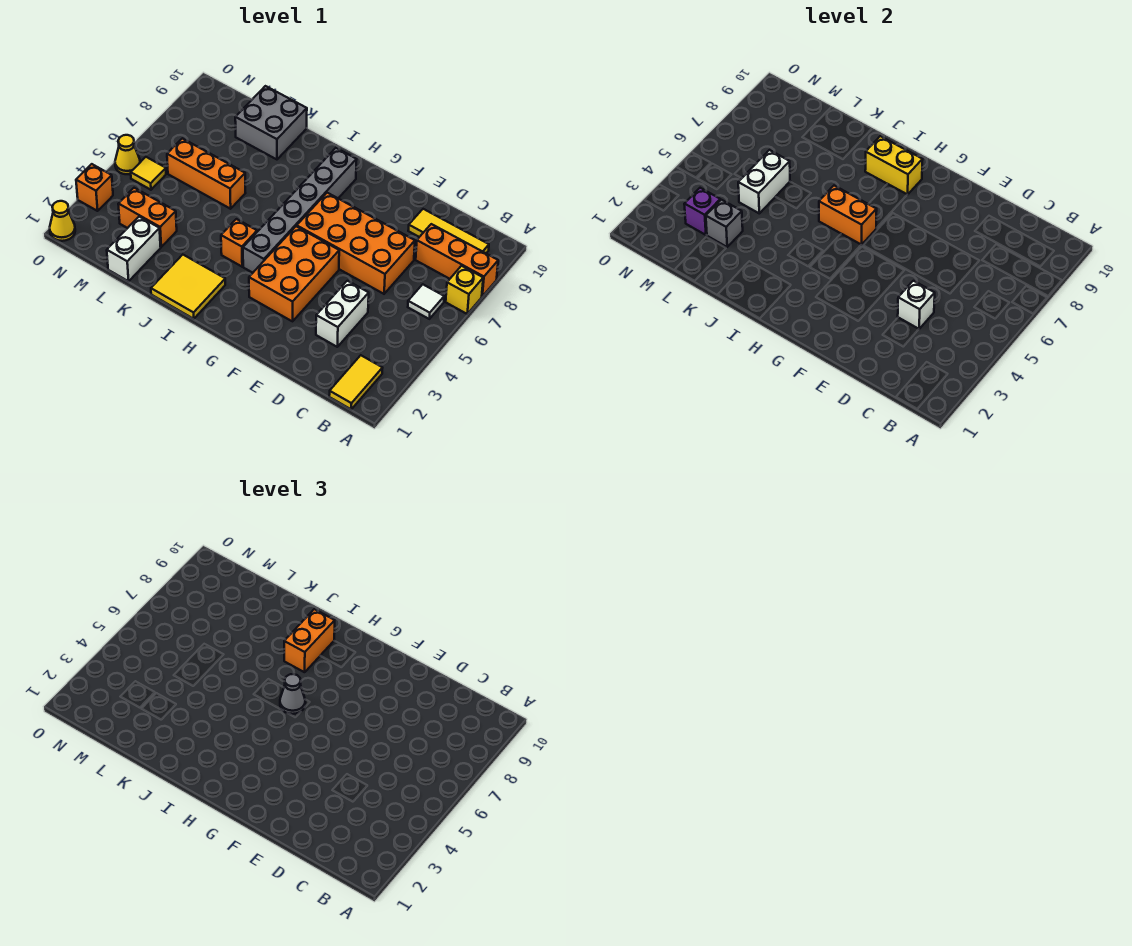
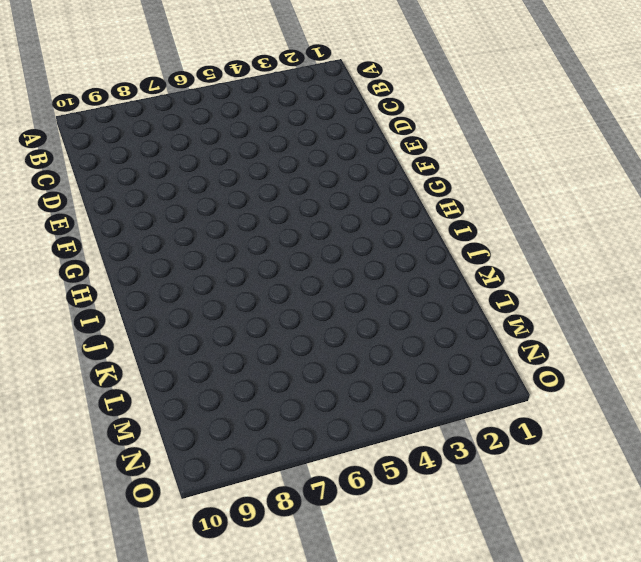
none -> yellow 1x1 brick [446,266,483,314]
none -> orange 1x3 brick [416,224,498,296]
none -> yellow 1x2 tile [329,355,382,409]

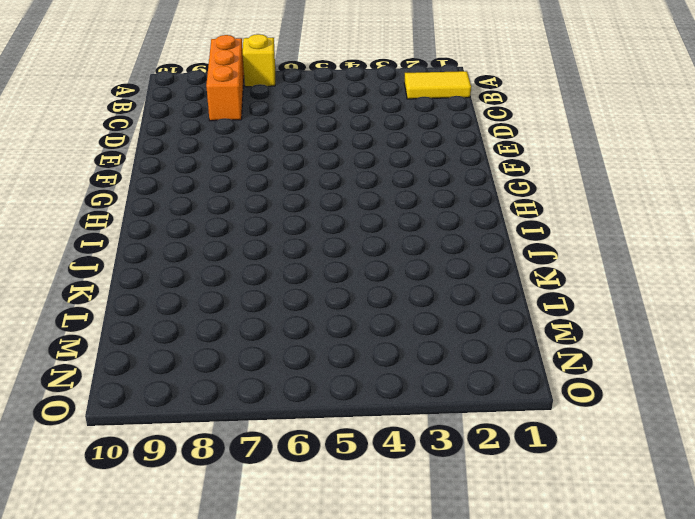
none -> white 1x1 tile [408,284,444,319]
none -> yellow 1x3 tile [408,209,489,253]
none -> white 1x2 brick [316,281,369,347]

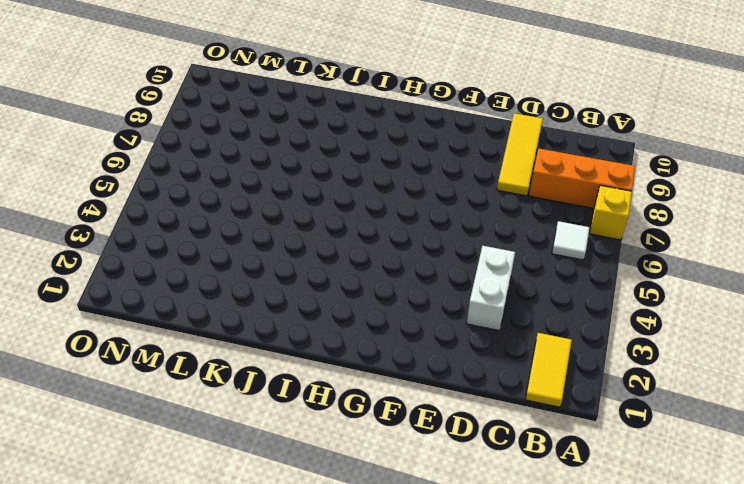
yellow 1x3 tile [497,113,543,196] -> yellow 1x3 tile turned to [408,209,489,253]
none -> orange 2x4 brick [297,193,415,294]
none -> orange 2x3 brick [249,226,339,321]
none -> grey 1x6 brick [243,148,357,273]

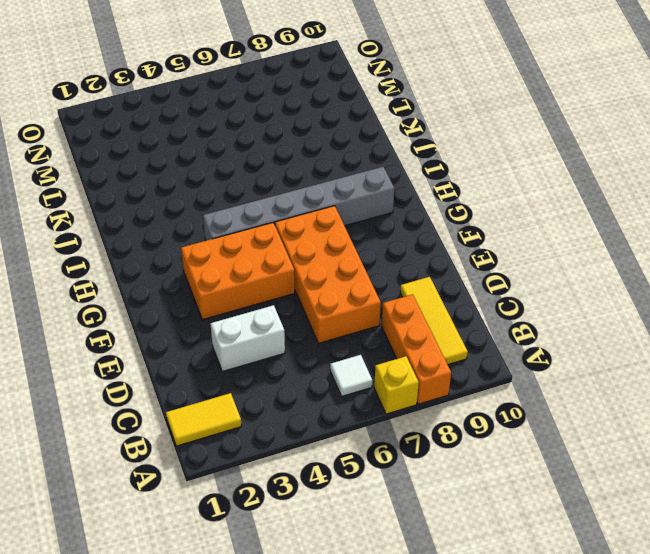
none -> yellow 2x2 tile [151,255,225,319]
none -> orange 1x1 brick [221,219,257,267]
none -> orange 1x3 brick [167,138,245,209]

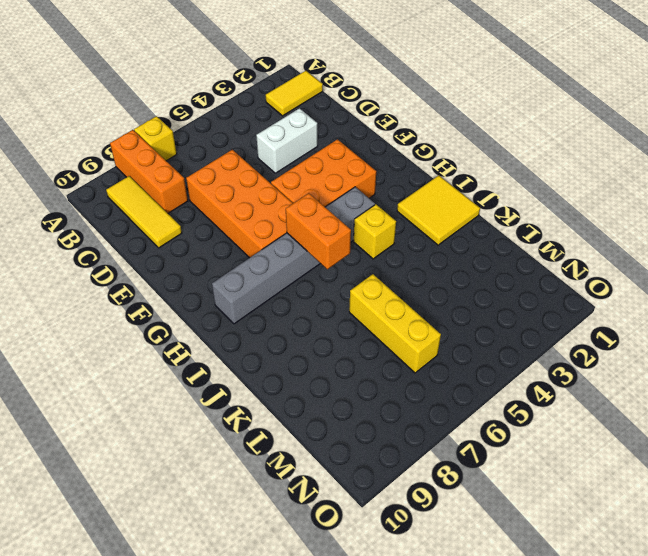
yellow 1x1 brick [354,204,396,259] -> orange 1x1 brick [221,219,257,267]
yellow 1x3 brick [349,274,441,373] -> orange 1x3 brick [167,138,245,209]
none -> white 1x1 tile [408,284,444,319]
none -> grey 2x2 brick [235,86,307,159]
none -> white 1x2 brick [107,217,161,281]

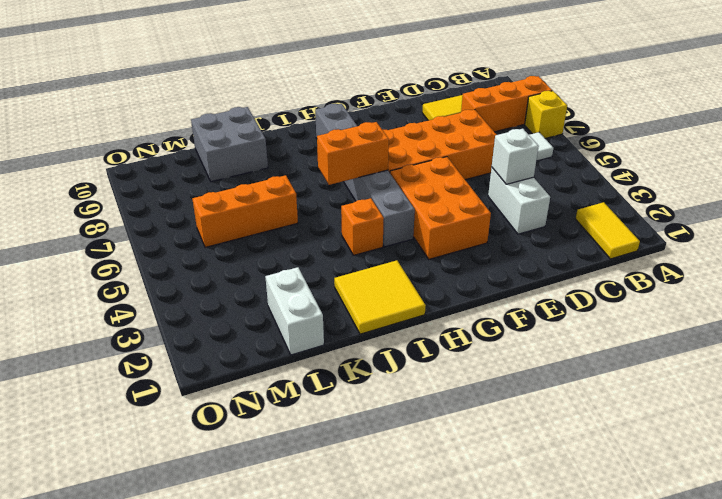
none -> orange 1x2 brick [118,188,177,247]
none -> yellow 1x1 tile [131,157,166,190]
none -> yellow 1x1 cone [50,201,75,241]

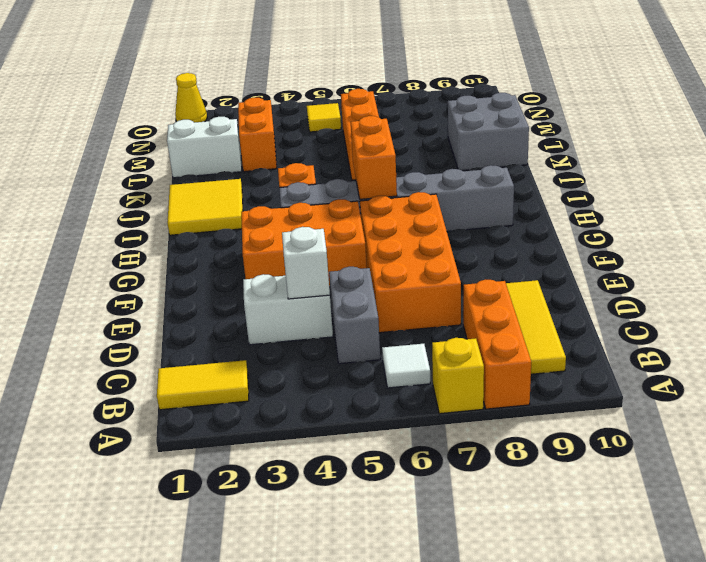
grey 1x2 brick [329,267,380,364] -> none
none -> orange 1x1 brick [76,164,113,211]
none -> yellow 1x1 cone [115,135,140,174]
none -> yellow 1x2 brick [865,136,923,195]

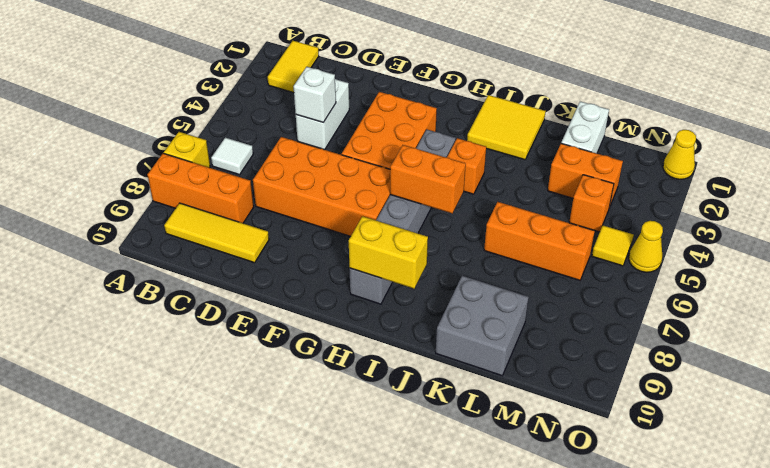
orange 1x1 brick [569,175,614,232] -> orange 1x1 brick moved to [76,164,113,211]
none -> grey 1x1 brick [706,200,743,247]
none -> white 1x2 brick [738,150,790,213]
none -> purple 1x1 brick [684,188,720,235]

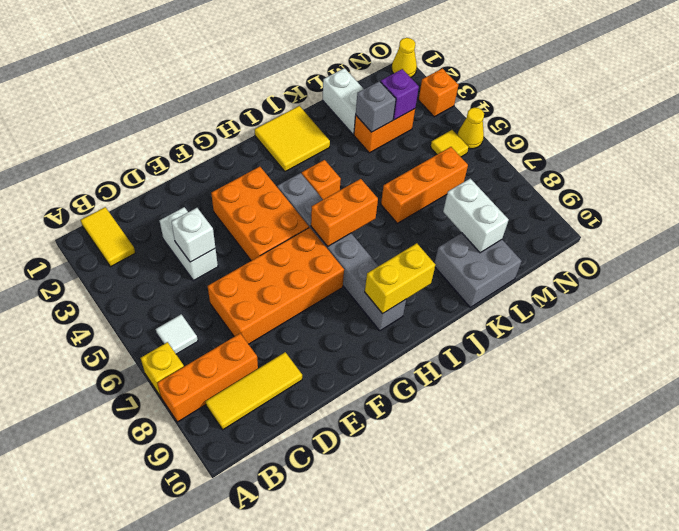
white 1x2 brick [443,179,509,253] -> white 1x2 brick moved to [738,150,790,213]
none -> grey 1x1 cone [280,674,305,714]
none -> orange 1x2 brick [284,609,335,672]

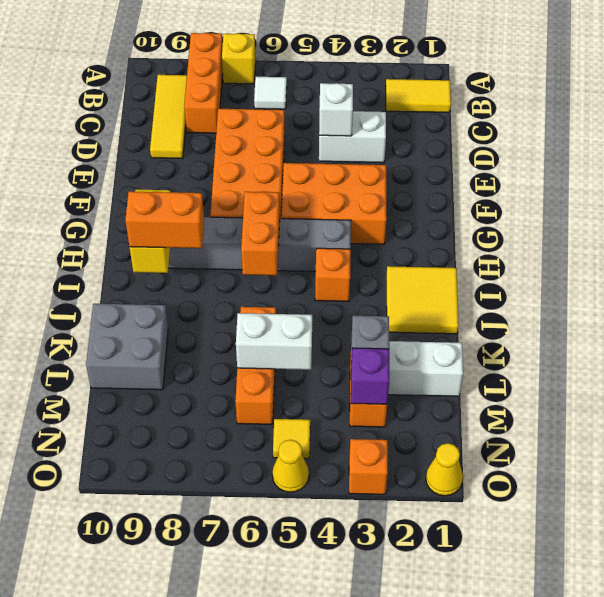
none -> grey 1x1 cone [280,674,305,714]

